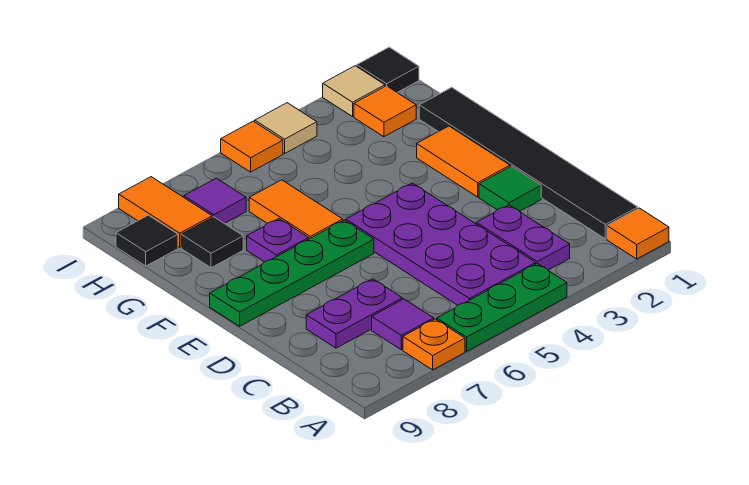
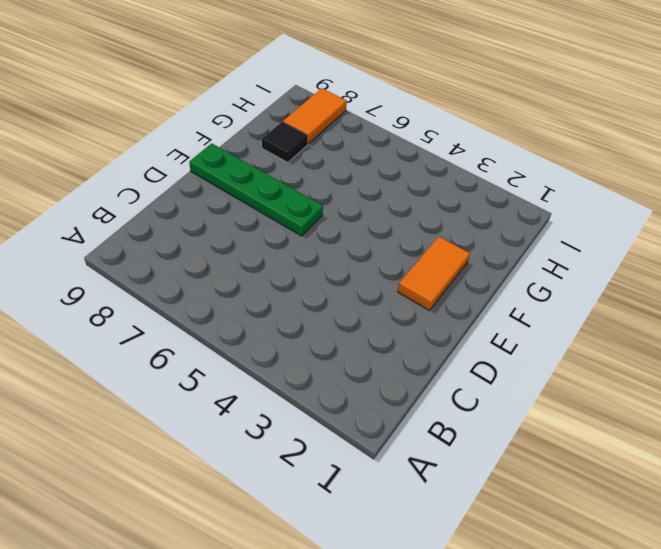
none -> orange 1x1 tile [607,208,669,259]
none -> green 1x3 plate [437,264,567,351]
none -> orange 1x1 plate [403,319,465,370]

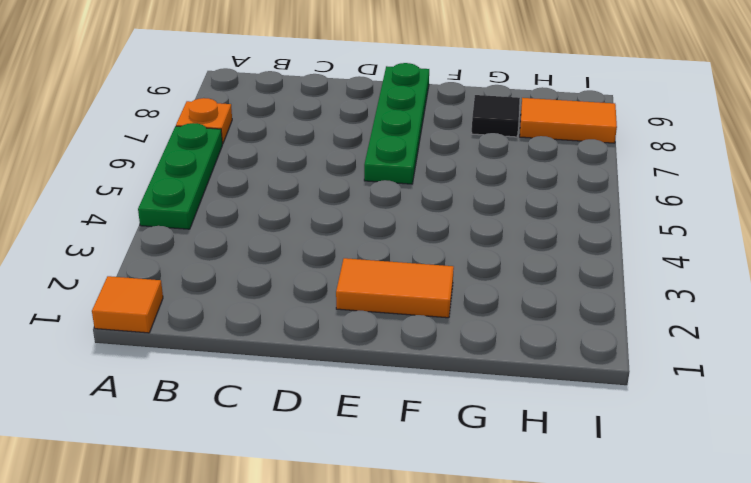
none -> black 1x6 tile [419,87,638,239]
none -> purple 1x2 plate [476,205,570,270]
none -> purple 2x4 plate [346,183,536,305]

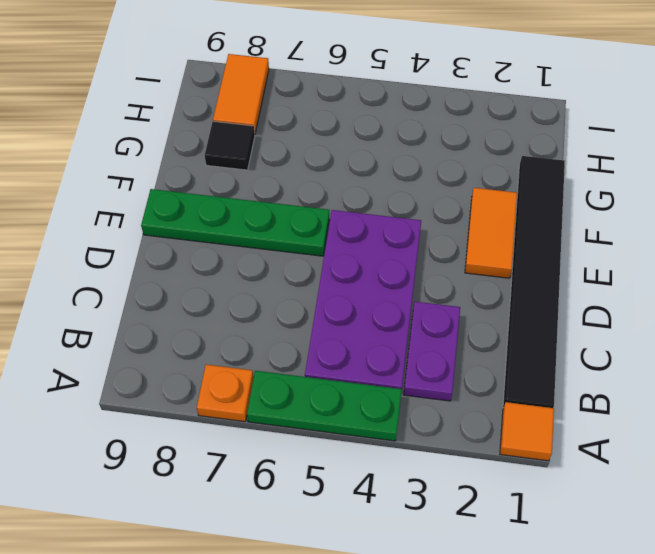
none -> purple 1x1 tile [372,299,434,350]
none -> purple 1x2 plate [306,279,402,348]
none -> green 1x1 tile [479,166,541,211]

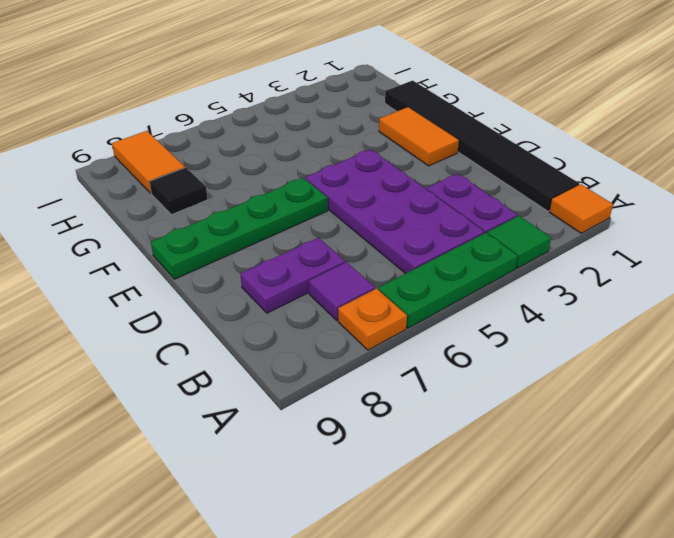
green 1x1 tile [487,216,551,268] -> green 1x1 tile moved to [479,166,541,211]
none -> orange 1x2 tile [249,180,343,239]
none -> purple 1x1 plate [247,219,309,262]
none -> orange 1x1 tile [354,86,416,137]

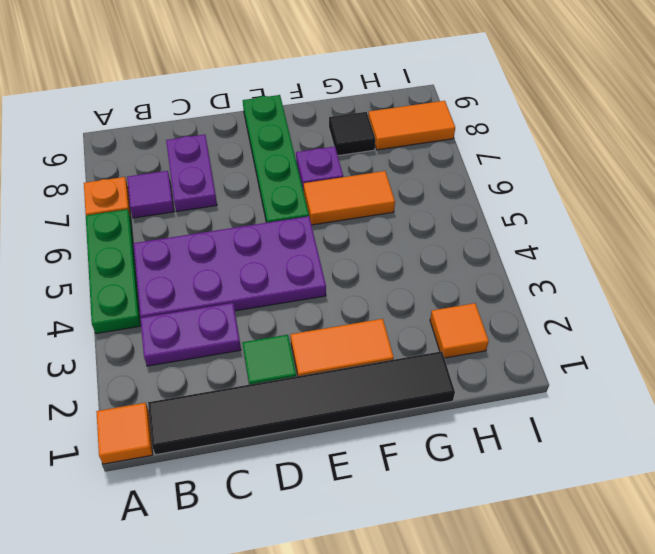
none -> purple 1x1 tile [184,178,246,224]
none -> black 1x1 tile [116,215,178,266]
none -> black 1x1 tile [357,47,419,93]

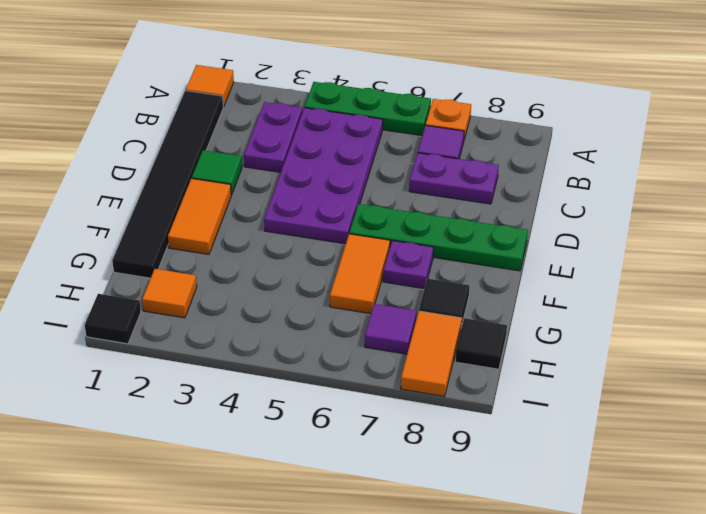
none -> tan 1x1 tile [323,66,385,117]
none -> tan 1x1 tile [255,103,317,154]
none -> orange 1x1 tile [221,121,283,172]

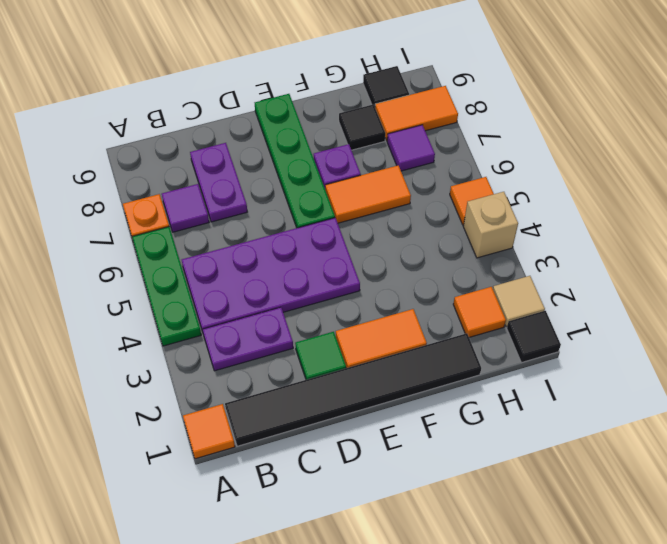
tan 1x1 brick [463,192,518,258] -> tan 1x1 tile [255,103,317,154]

